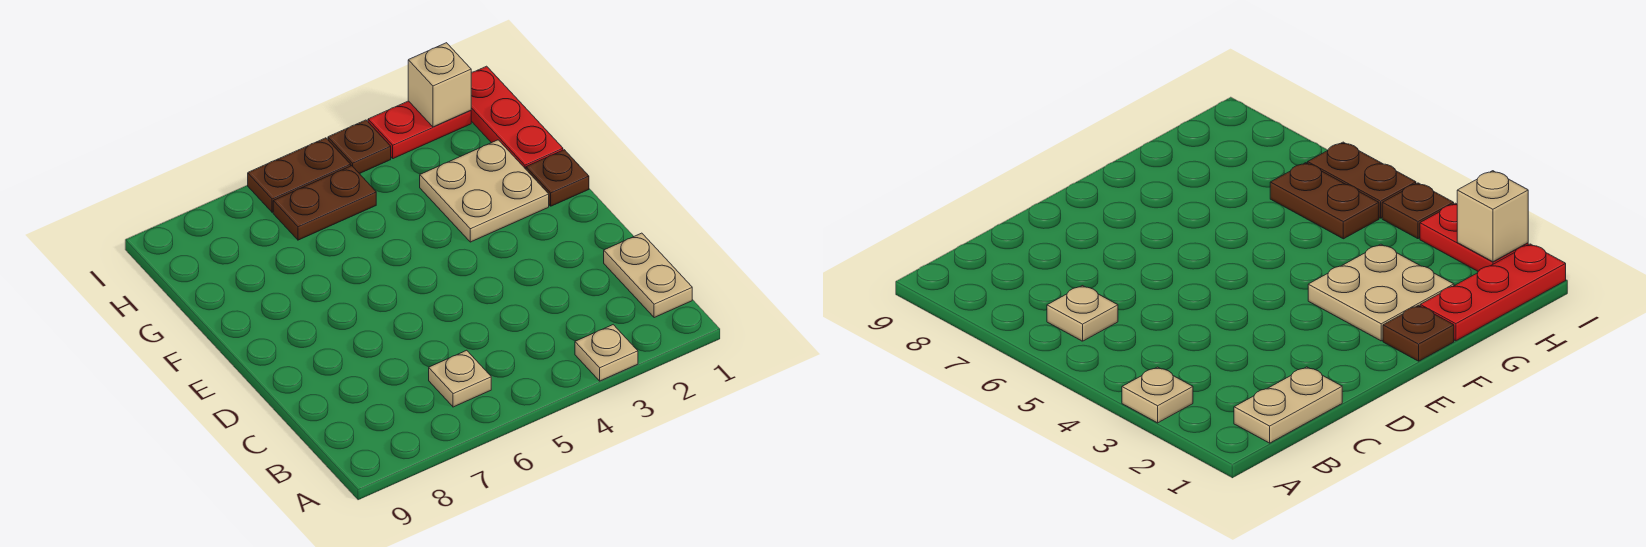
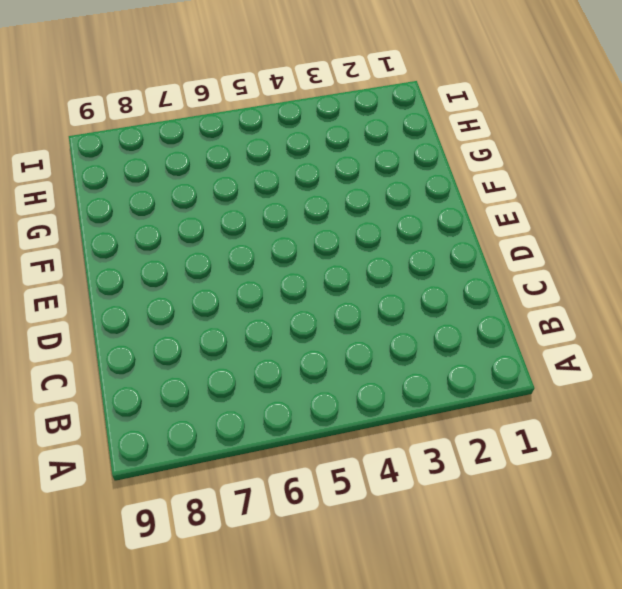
none -> tan 1x1 plate [575,325,638,381]
none -> tan 1x2 plate [604,233,692,318]

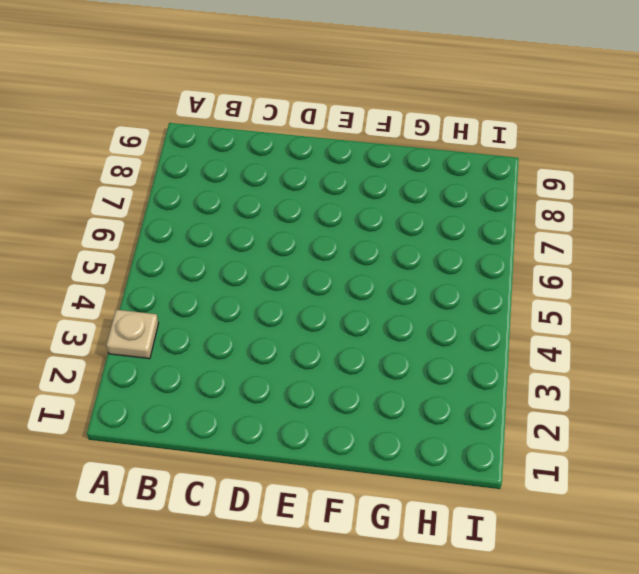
none -> tan 1x2 plate [604,233,692,318]
none -> tan 1x1 plate [429,350,491,407]

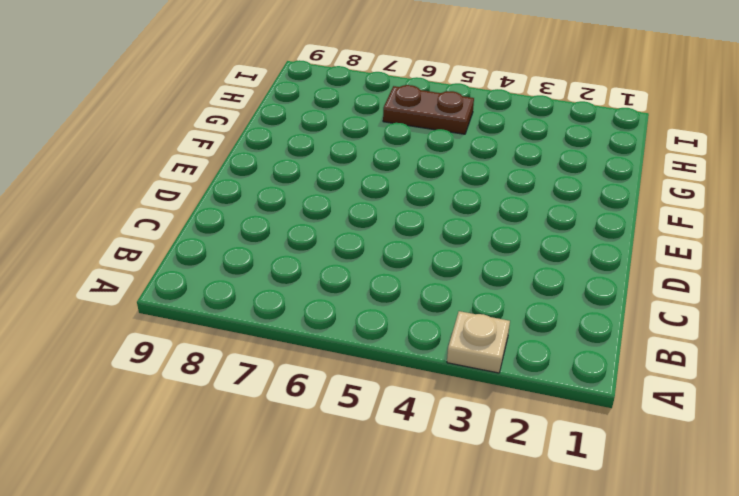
none -> tan 1x2 plate [604,233,692,318]
none -> tan 1x1 plate [429,350,491,407]

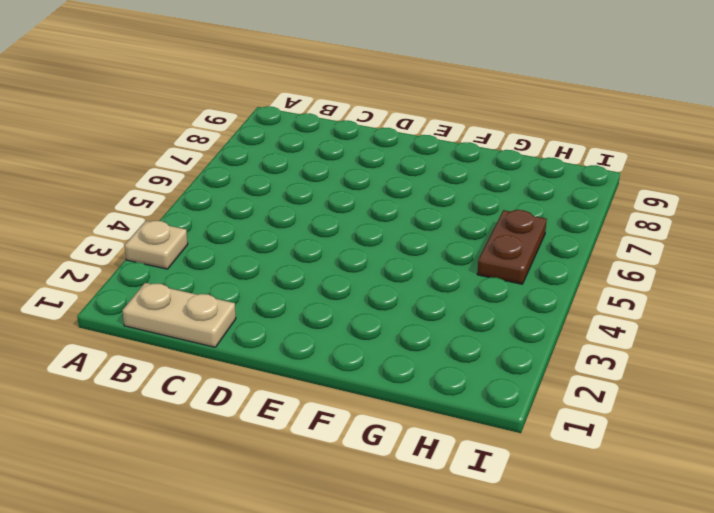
none -> tan 1x1 plate [429,350,491,407]
none -> brown 1x1 plate [526,150,589,206]

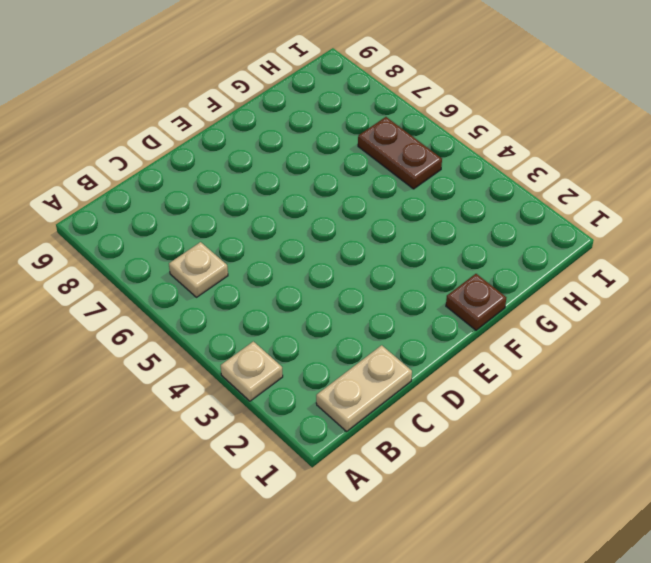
none -> tan 2x2 plate [420,140,549,242]
none -> red 1x3 plate [471,66,563,169]

